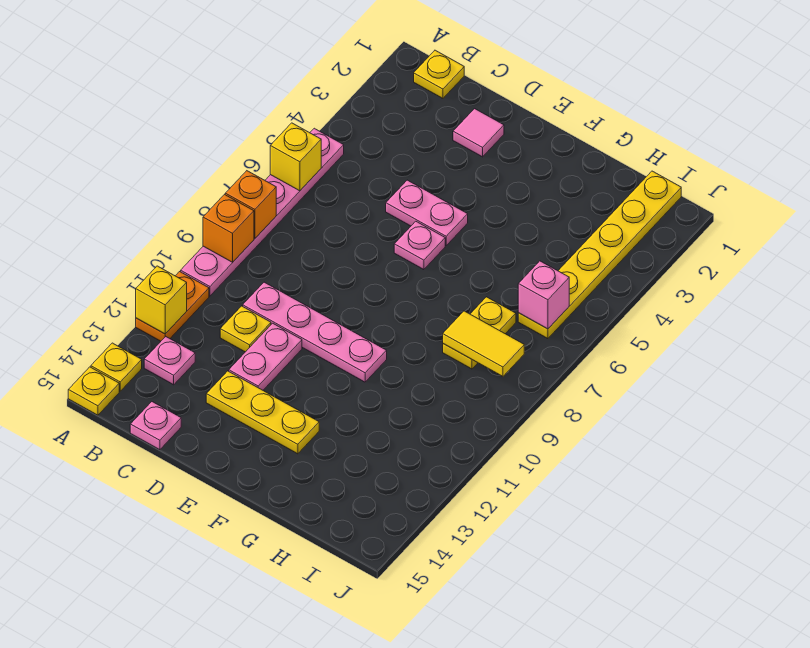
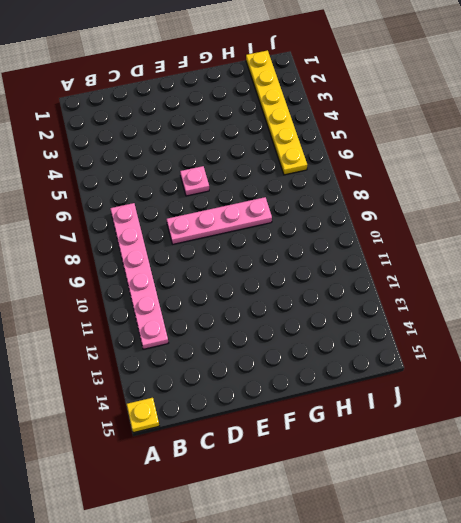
pink 1x6 plate [110,203,168,349] -> pink 1x6 plate moved to [181,128,344,296]
pink 1x4 plate [167,197,272,244] -> pink 1x4 plate moved to [243,282,387,382]
none -> orange 1x2 plate [136,272,209,341]
none -> yellow 1x1 plate [91,343,142,391]
none -> yellow 1x1 plate [414,50,464,98]

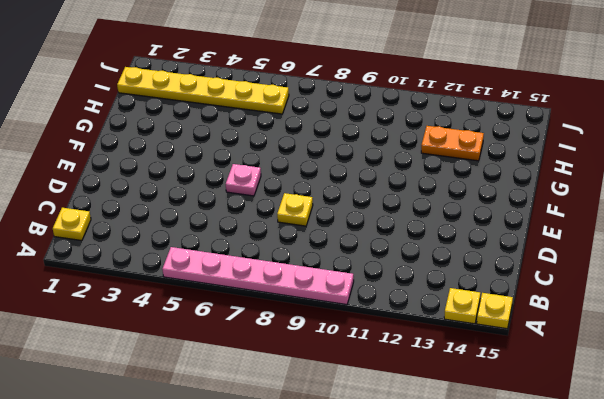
yellow 1x1 plate [277,193,313,226] -> yellow 1x1 plate moved to [220,306,271,352]
orange 1x2 plate [421,126,484,161] -> orange 1x2 plate moved to [136,272,209,341]
none -> pink 1x1 plate [144,337,195,385]
none -> pink 1x4 plate [243,282,387,382]
none -> pink 1x1 plate [130,402,181,450]

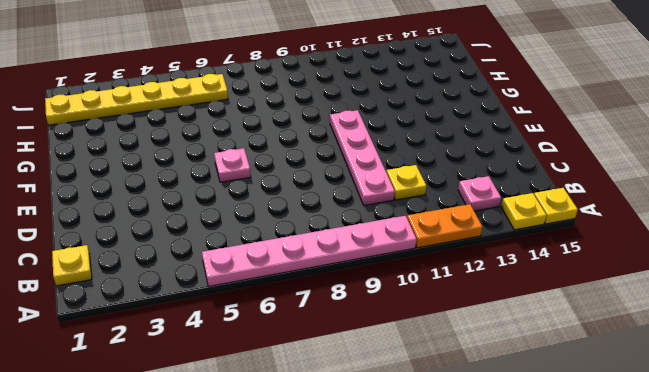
none -> pink 1x1 plate [130,402,181,450]
none -> pink 1x1 tile [453,109,504,157]
none -> pink 1x2 plate [386,180,468,245]

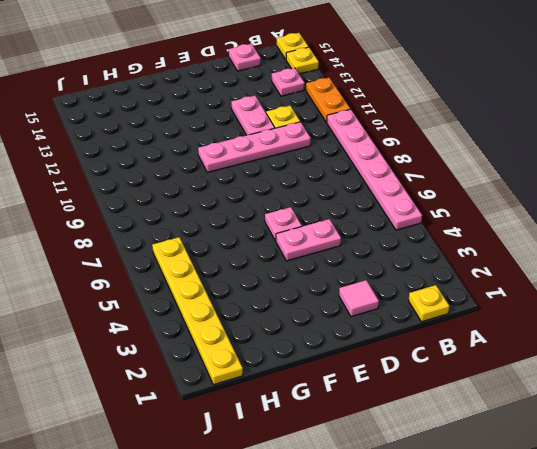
none -> yellow 1x3 plate [206,371,319,454]
none -> yellow 1x2 plate [443,297,516,369]
none -> yellow 1x1 brick [270,123,321,191]

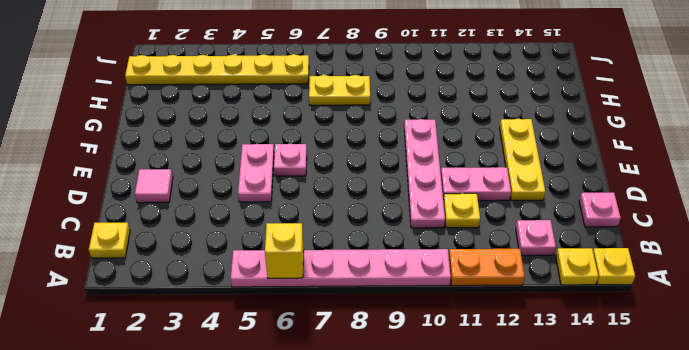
none -> orange 1x1 brick [225,171,276,238]
none -> orange 1x1 brick [203,195,254,262]
none -> yellow 1x1 brick [136,266,187,334]

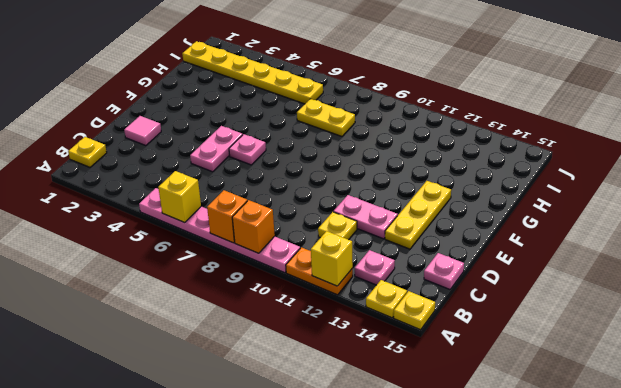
none -> pink 1x4 plate [243,282,387,382]
none -> yellow 1x2 tile [443,311,524,376]
none -> pink 1x1 brick [518,261,569,329]

